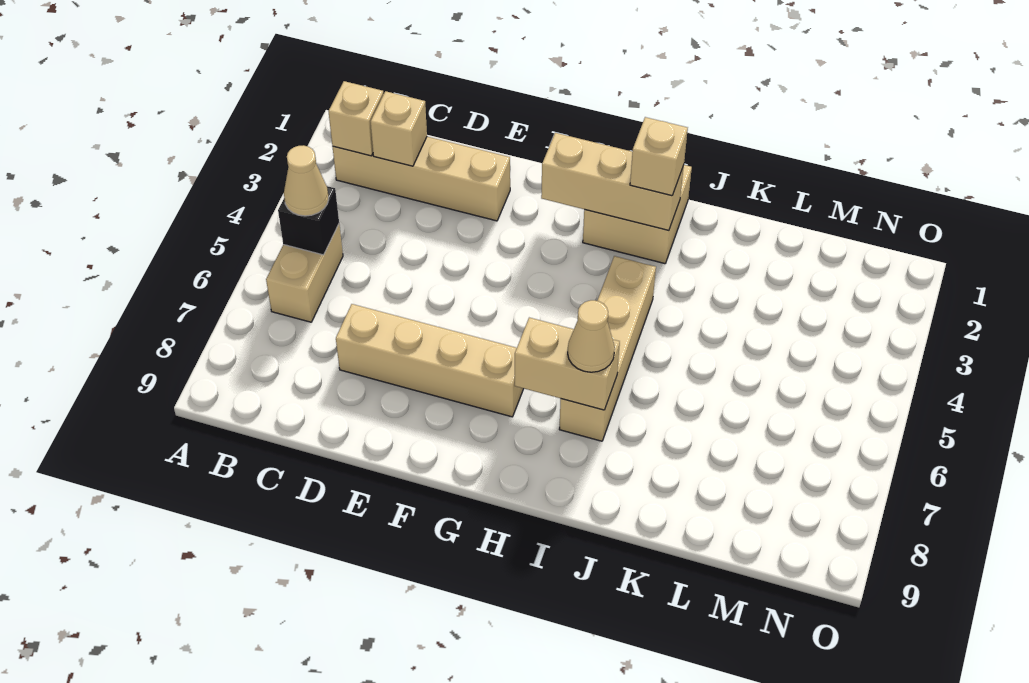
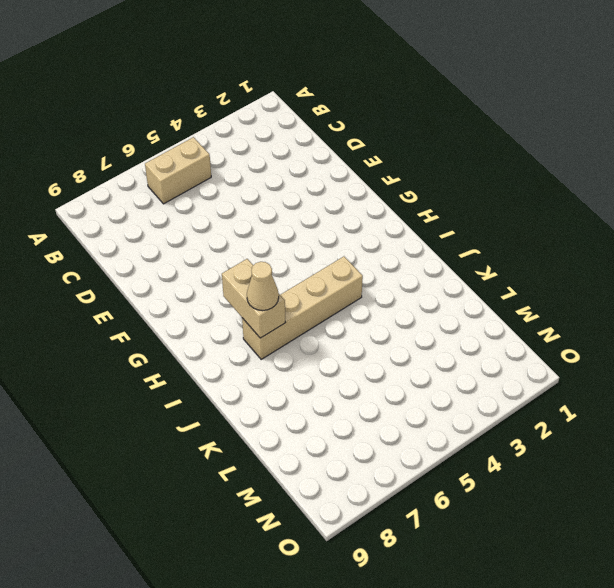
none -> tan 1x4 brick [333,137,510,221]
none -> tan 1x4 brick [336,304,524,417]
none -> tan 2x2 brick [583,165,692,264]

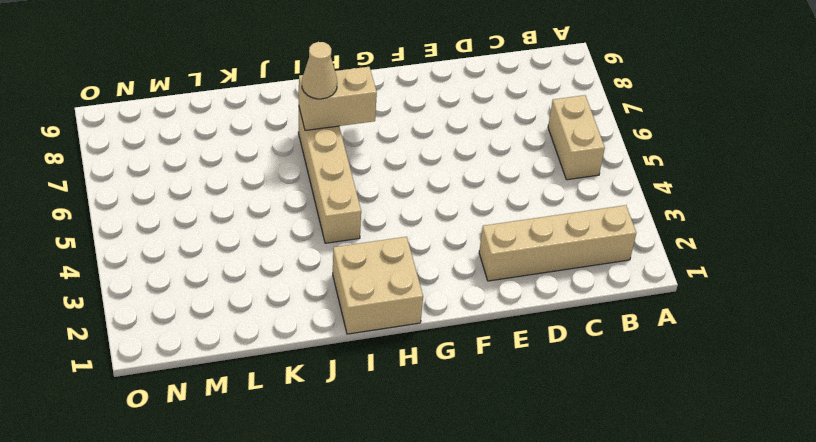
none -> tan 1x4 brick [336,304,524,417]
none -> tan 1x1 brick [328,81,384,156]
none -> black 1x1 brick [278,186,339,255]

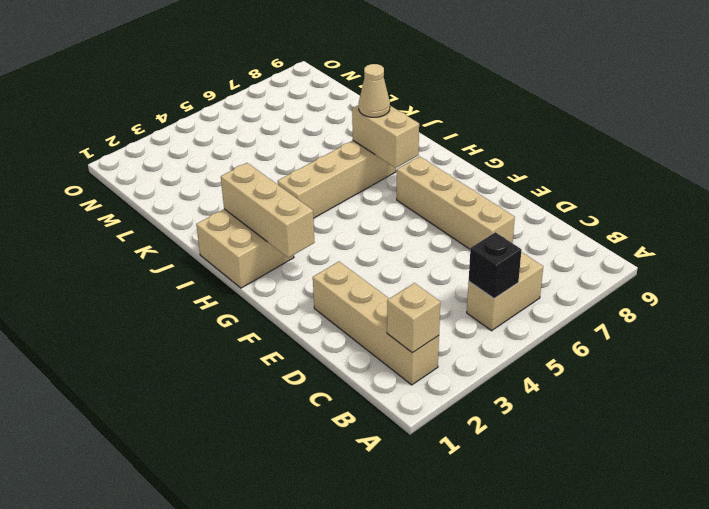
none -> tan 1x1 brick [370,91,427,166]
none -> tan 1x1 cone [284,145,329,216]
none -> tan 1x1 brick [630,117,688,196]

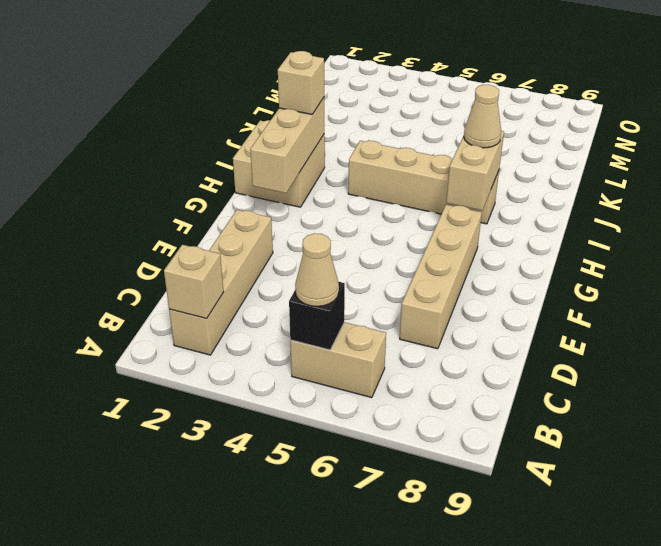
none -> tan 1x1 brick [370,91,427,166]

